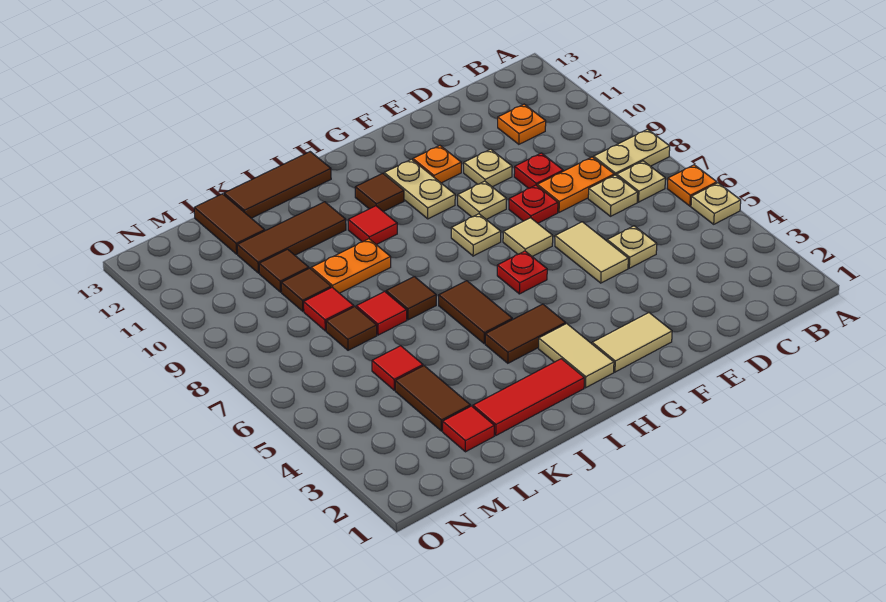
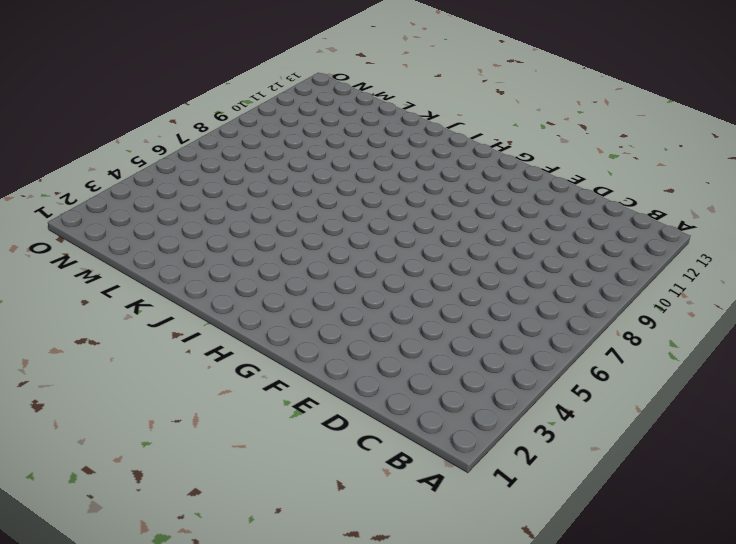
none -> tan 1x1 plate [691,183,741,224]
none -> orange 1x1 plate [667,165,717,206]
none -> tan 1x2 plate [594,129,670,176]
none -> tan 1x1 plate [617,161,665,202]

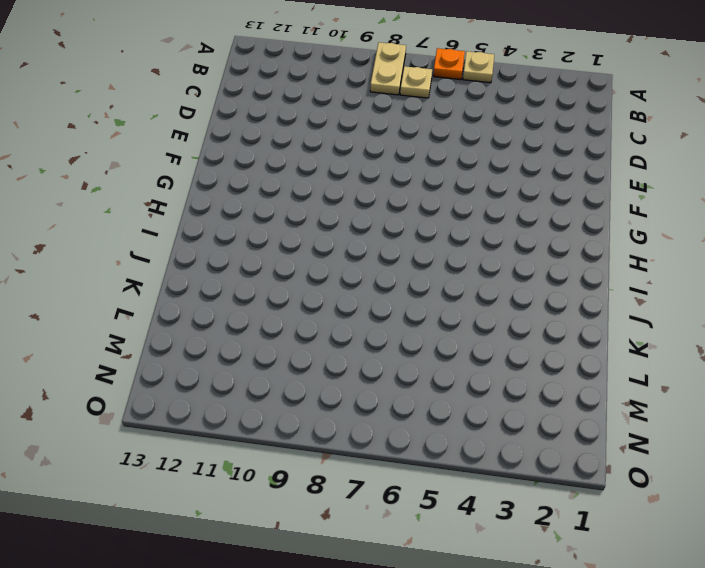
none -> tan 1x1 plate [588,175,638,216]
none -> orange 1x2 plate [537,157,614,212]
none -> orange 1x1 plate [498,104,546,144]
none -> tan 1x1 plate [607,226,657,268]

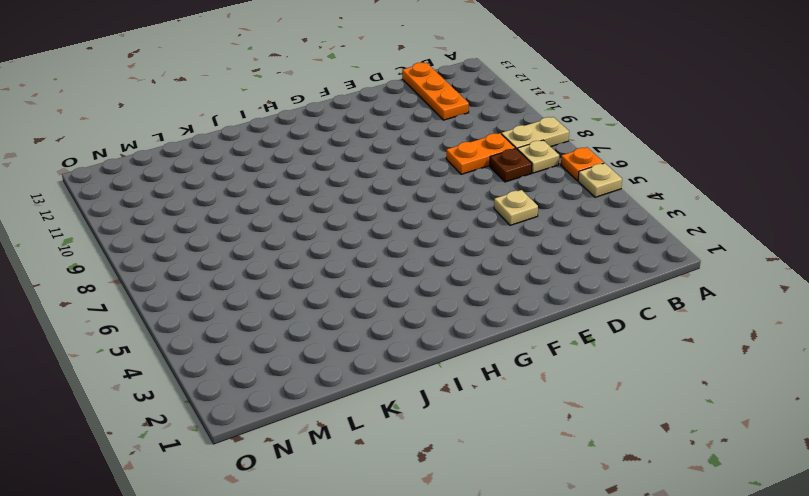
brown 1x1 plate [490,149,532,182] -> tan 1x1 plate [588,175,638,216]
orange 1x3 plate [402,62,469,120] -> orange 1x1 plate [498,104,546,144]
none -> red 1x1 plate [514,153,563,188]
none -> tan 1x2 tile [555,222,628,283]
none -> red 1x1 plate [509,185,558,223]
none -> tan 1x1 plate [464,149,512,187]

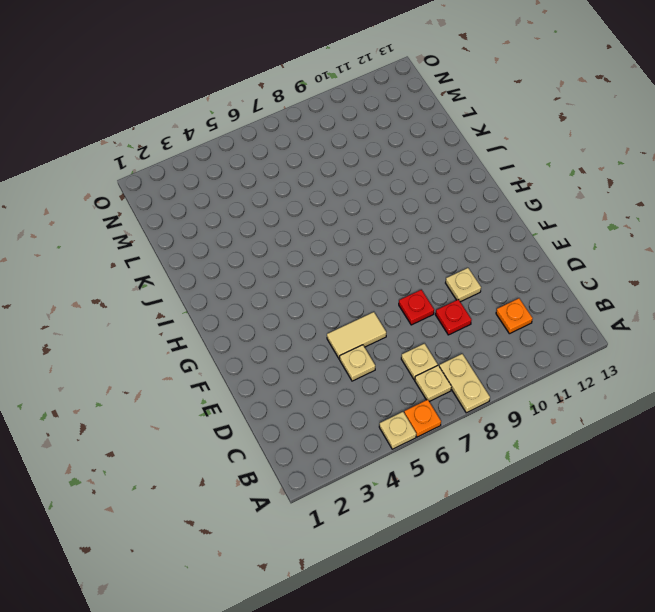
none -> orange 1x2 plate [537,157,614,212]
none -> tan 1x2 tile [592,312,672,372]
none -> tan 1x1 tile [503,218,553,256]
none -> tan 1x1 plate [458,181,507,219]

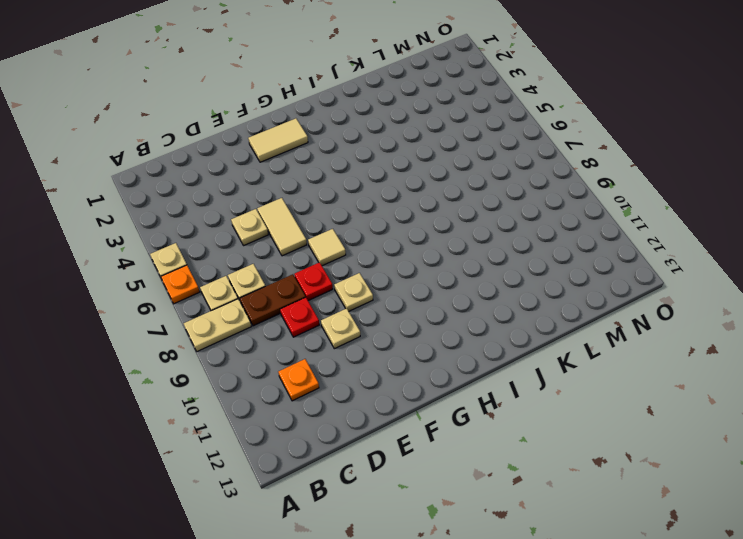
brown 1x2 plate [240,274,306,326] -> orange 1x2 plate [537,157,614,212]
none -> orange 1x1 plate [413,146,461,183]
none -> red 1x1 plate [497,251,547,294]
none -> tan 1x1 plate [451,214,501,256]
none -> tan 1x2 plate [384,159,455,219]

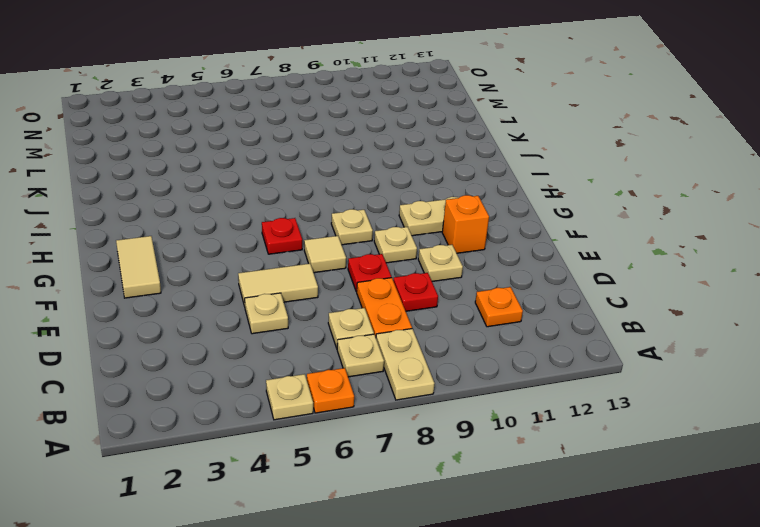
orange 1x1 brick [442,195,489,253] -> orange 1x1 plate [413,146,461,183]
none -> tan 1x2 tile [539,323,614,388]
none -> brown 1x2 tile [485,304,566,363]
none -> brown 1x1 tile [355,173,404,212]
none -> red 1x3 tile [473,359,584,435]

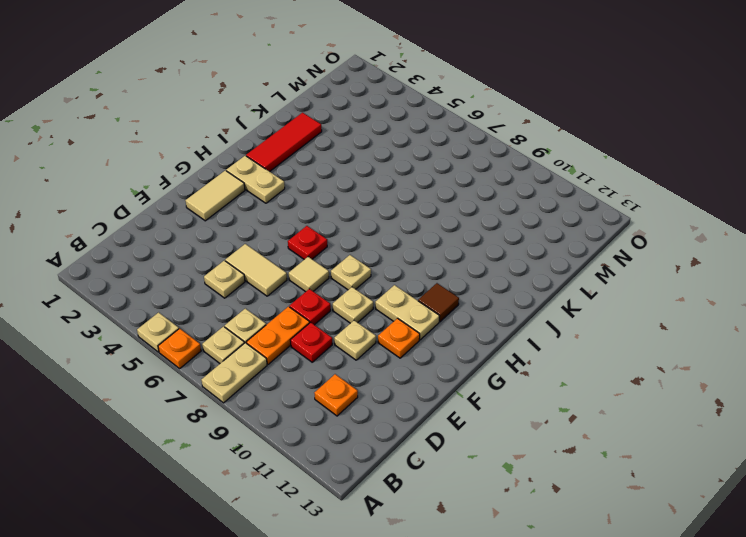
tan 1x2 plate [226,156,285,203] -> tan 1x2 tile [539,323,614,388]
none -> brown 1x2 tile [485,304,566,363]
none -> brown 1x2 tile [439,281,512,344]
none -> red 1x1 tile [348,206,397,245]
none -> brown 1x3 tile [224,152,331,218]

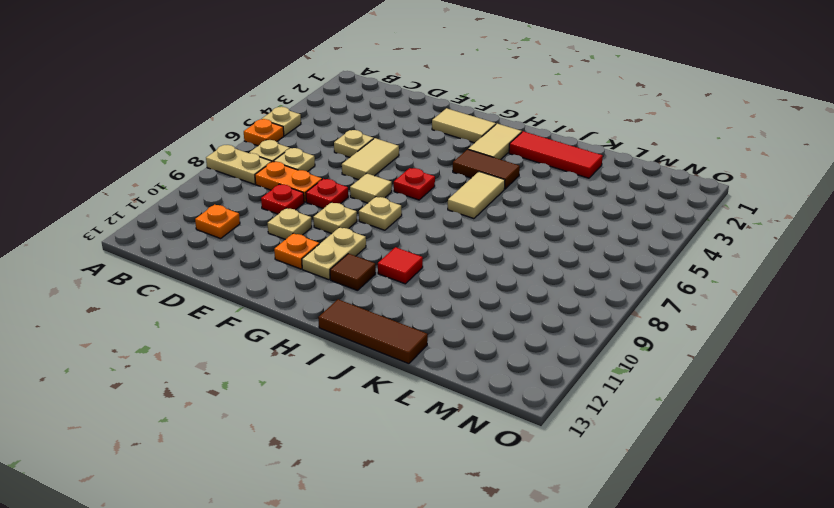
tan 1x2 tile [448,172,505,219] -> brown 1x2 tile [439,281,512,344]
none -> brown 1x1 tile [386,277,436,320]
none -> orange 1x2 plate [311,239,391,293]
none -> brown 1x3 tile [237,202,346,273]
none -> red 1x1 tile [356,291,407,335]

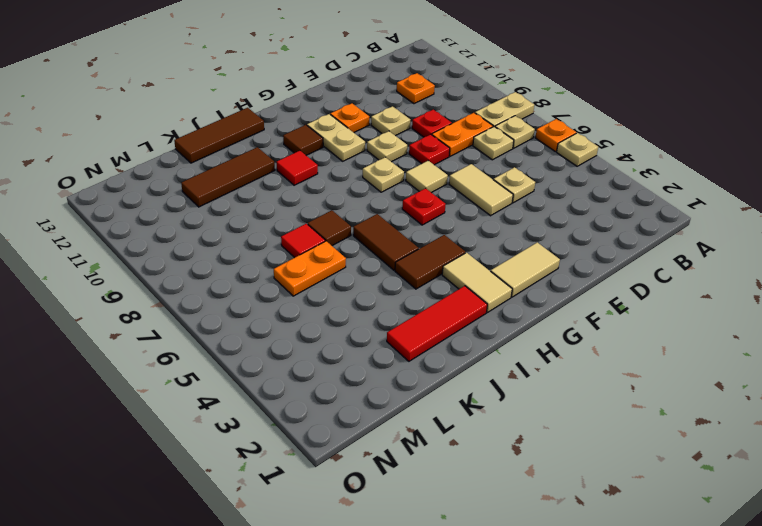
orange 1x2 plate [274,241,346,296] -> orange 1x2 plate moved to [311,239,391,293]
none -> red 1x1 tile [443,406,494,452]
none -> brown 1x2 tile [395,366,470,431]
none -> red 1x1 tile [372,346,423,390]
none -> brown 1x1 tile [326,306,377,350]

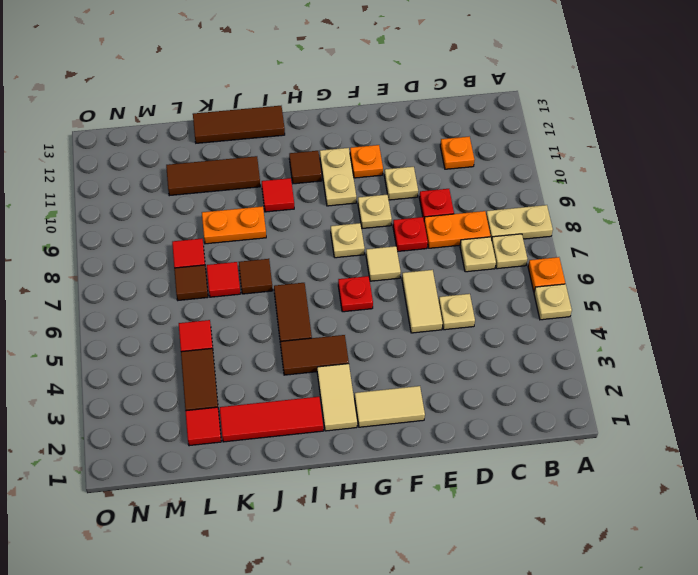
none -> brown 1x1 tile [281,268,331,311]
none -> brown 1x1 tile [259,249,309,292]
none -> brown 1x2 tile [194,194,265,254]

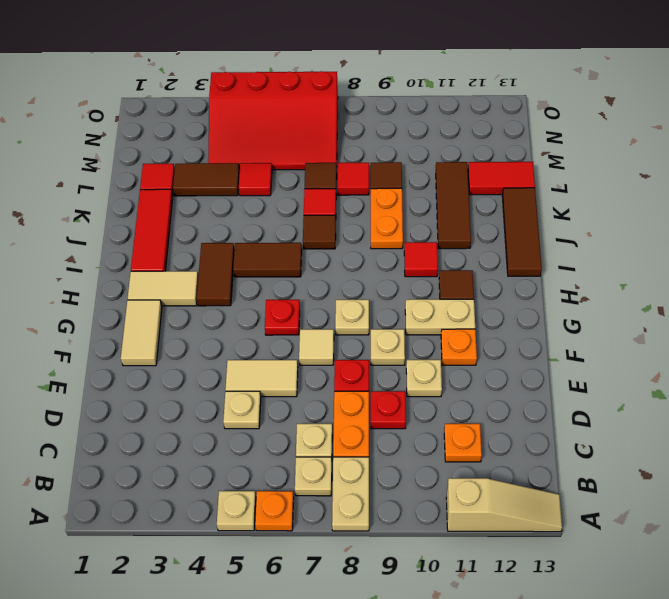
tan 1x3 slope [446,478,562,532] -> none
red 1x2 tile [468,162,535,195] -> brown 1x2 tile [194,194,265,254]
red 3x4 slope [208,71,338,170] -> none
none -> brown 1x1 tile [259,249,309,292]

